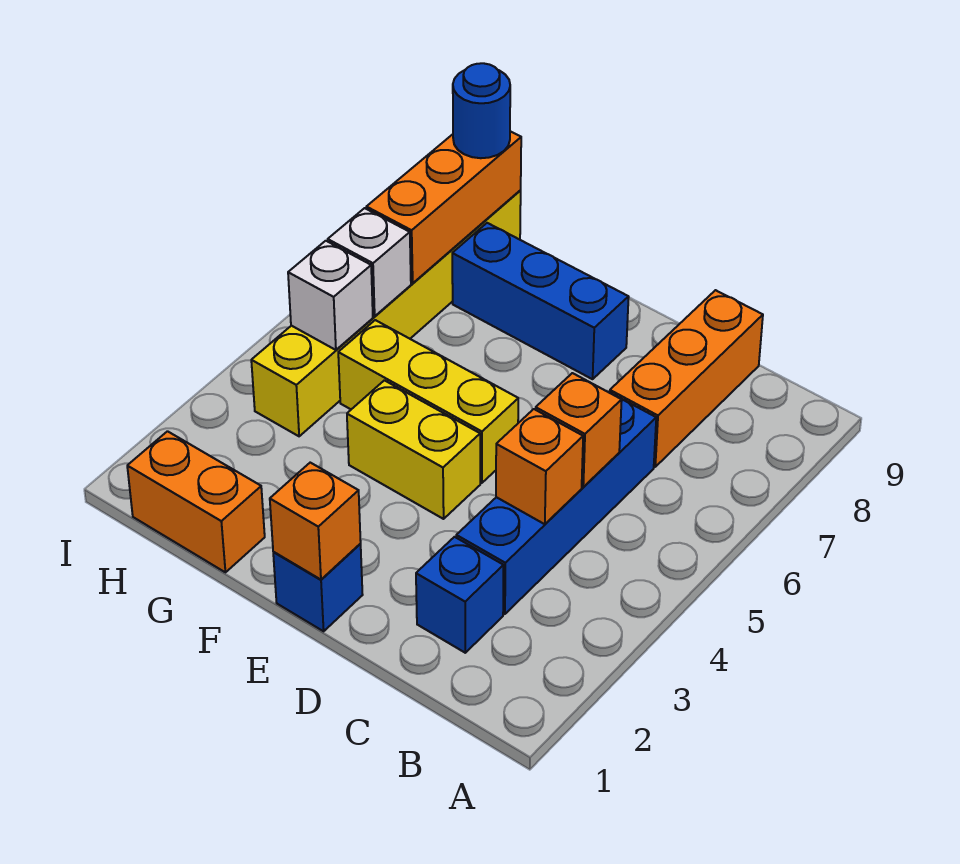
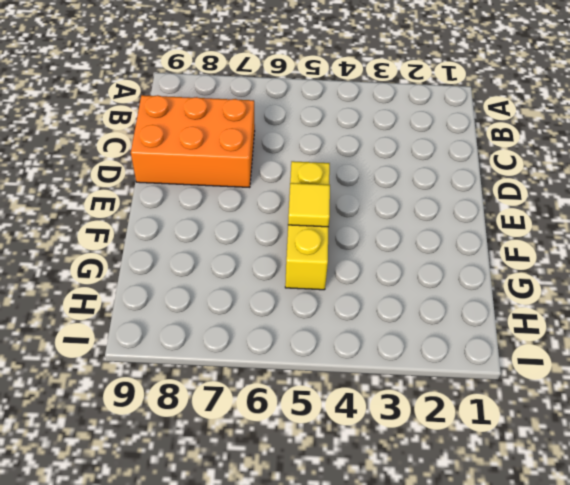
orange 2x3 brick [131,95,255,188] -> orange 1x3 brick [610,290,763,467]
yellow 1x1 tile [288,183,330,227] -> none
none -> blue 1x1 brick [416,537,504,653]
none -> blue 1x4 brick [456,392,656,614]
none -> blue 1x1 brick [273,544,363,631]

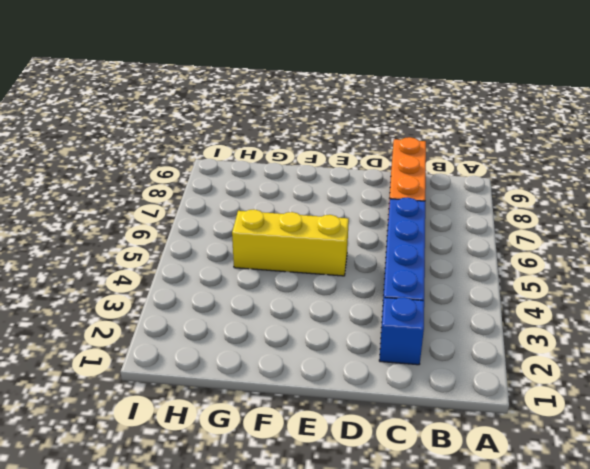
none -> blue 1x1 brick [273,544,363,631]
none -> yellow 1x2 brick [347,380,480,519]
none -> blue 1x3 brick [452,223,629,379]

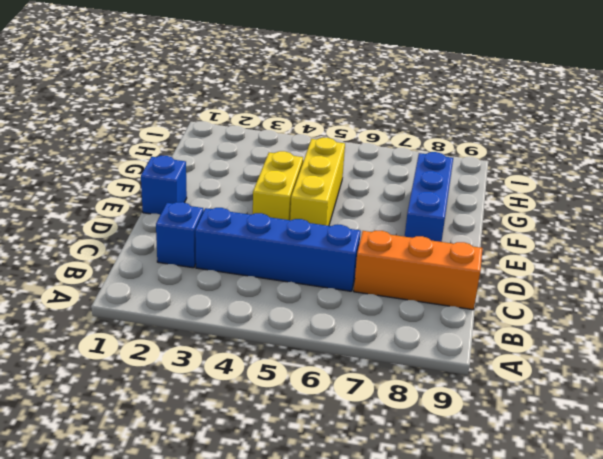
none -> orange 1x2 brick [127,431,265,572]
none -> yellow 1x6 brick [251,191,521,436]
none -> orange 1x1 brick [496,409,583,524]

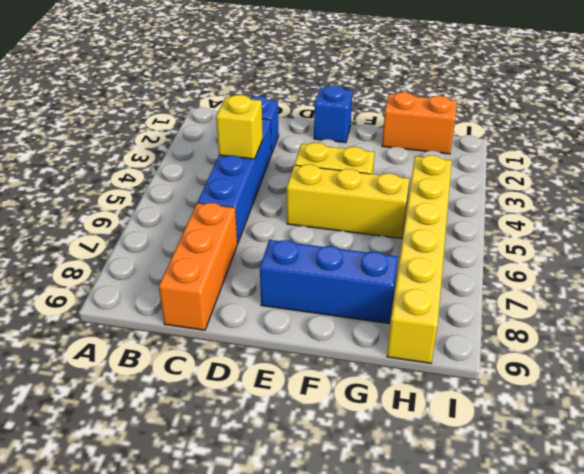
yellow 1x1 brick [216,95,263,159] -> orange 1x1 brick [496,409,583,524]
none -> orange 1x1 brick [536,373,622,487]
none -> orange 1x1 brick [270,463,361,580]
none -> white 1x1 brick [288,241,373,350]

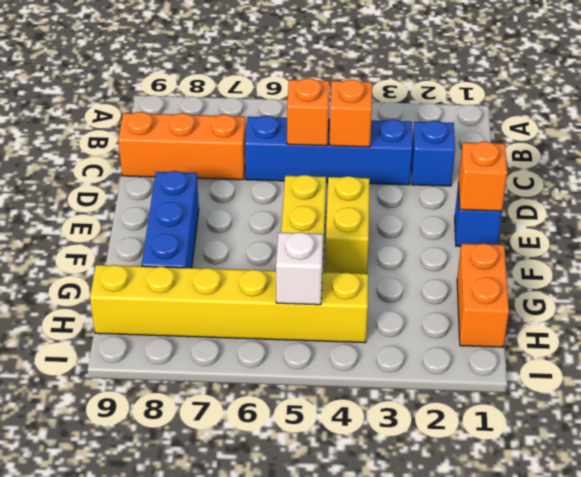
none -> white 1x1 brick [328,208,411,316]
none -> orange 1x3 brick [366,131,521,283]
none -> blue 1x1 round brick [453,63,510,158]

